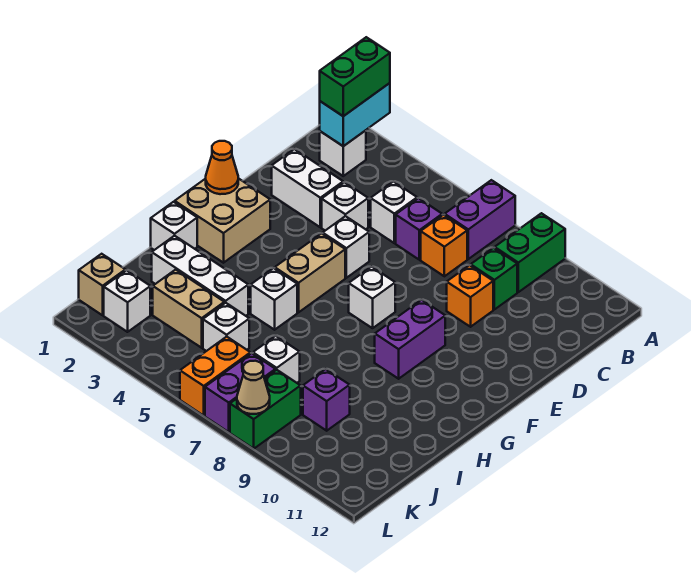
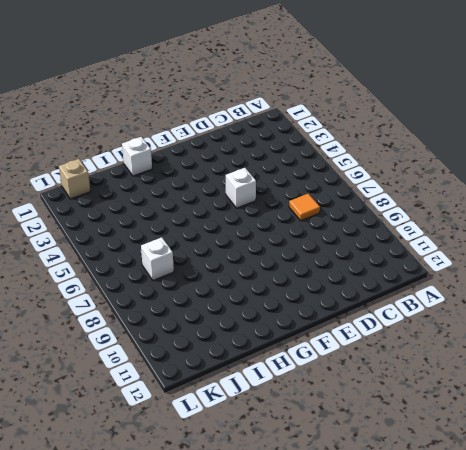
orange 1x1 tile [289,194,320,221] -> orange 1x1 brick [421,215,467,276]
none -> purple 1x2 brick [445,180,515,259]
none -> green 1x2 brick [495,213,565,292]
none -> white 1x1 brick [320,130,366,176]
none -> white 1x1 brick [371,181,417,243]

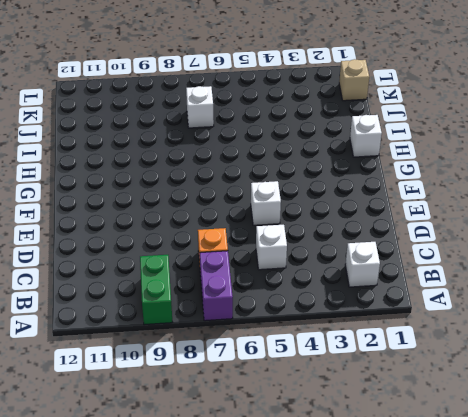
none -> purple 1x1 brick [396,198,442,260]
none -> green 1x1 brick [471,248,517,309]
none -> white 1x2 brick [272,149,343,227]
none -> white 1x1 brick [322,182,368,230]

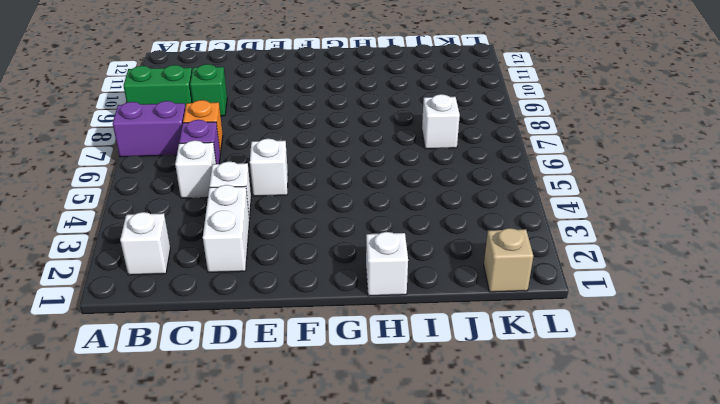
none -> orange 1x1 brick [447,265,493,327]
none -> tan 2x2 brick [175,178,270,263]
none -> tan 1x2 brick [275,233,345,312]
none -> white 1x1 brick [349,267,395,328]

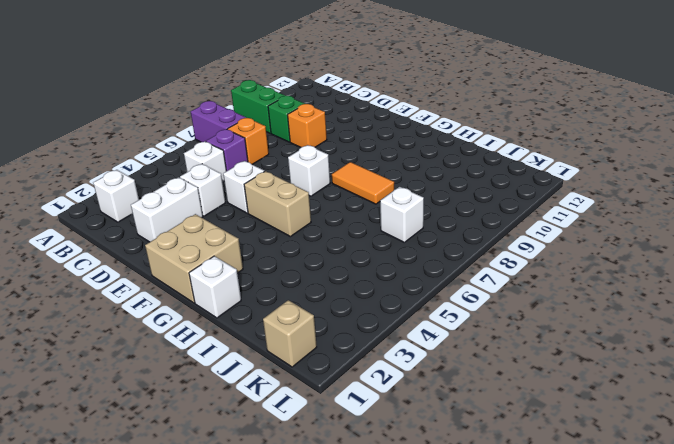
orange 1x2 tile [332,162,394,204] -> none
none -> purple 1x2 brick [375,300,445,379]
none -> white 1x1 brick [251,268,297,330]
none -> white 1x3 brick [152,236,248,316]
none -> tan 1x2 brick [153,270,224,348]

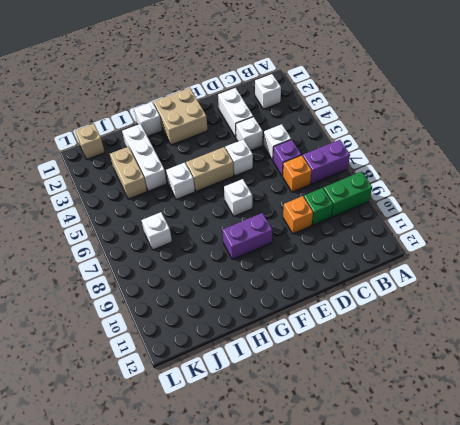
none -> white 1x1 brick [203,303,249,351]
none -> purple 1x1 brick [303,369,350,431]
none -> white 1x1 brick [104,270,150,332]
none -> orange 1x2 brick [180,337,251,415]

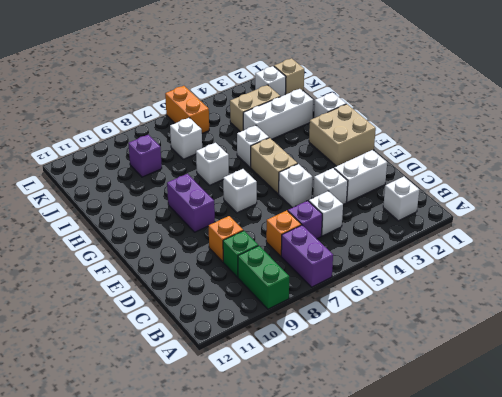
white 1x1 brick [196,143,229,185] -> white 1x1 brick moved to [203,303,249,351]
none -> purple 1x2 brick [205,353,276,432]
none -> green 1x2 brick [230,370,301,449]
none -> cyan 1x2 brick [320,83,390,146]
none -> orange 1x1 cone [206,141,238,194]

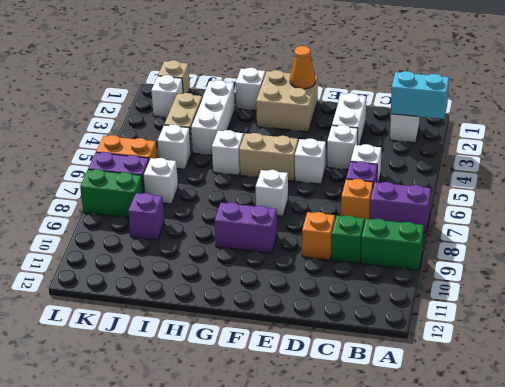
none -> tan 1x1 cone [237,361,270,414]
none -> green 1x2 brick [320,37,390,116]

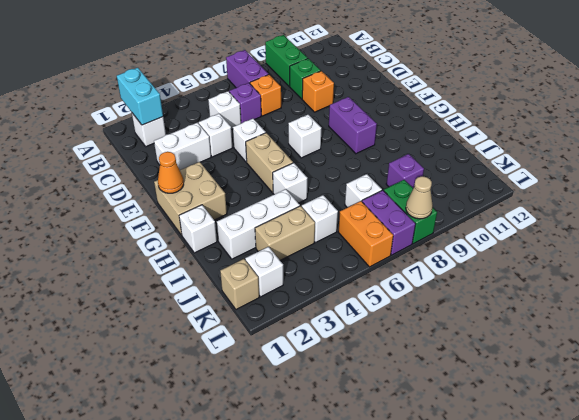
none -> green 1x2 brick [320,37,390,116]

